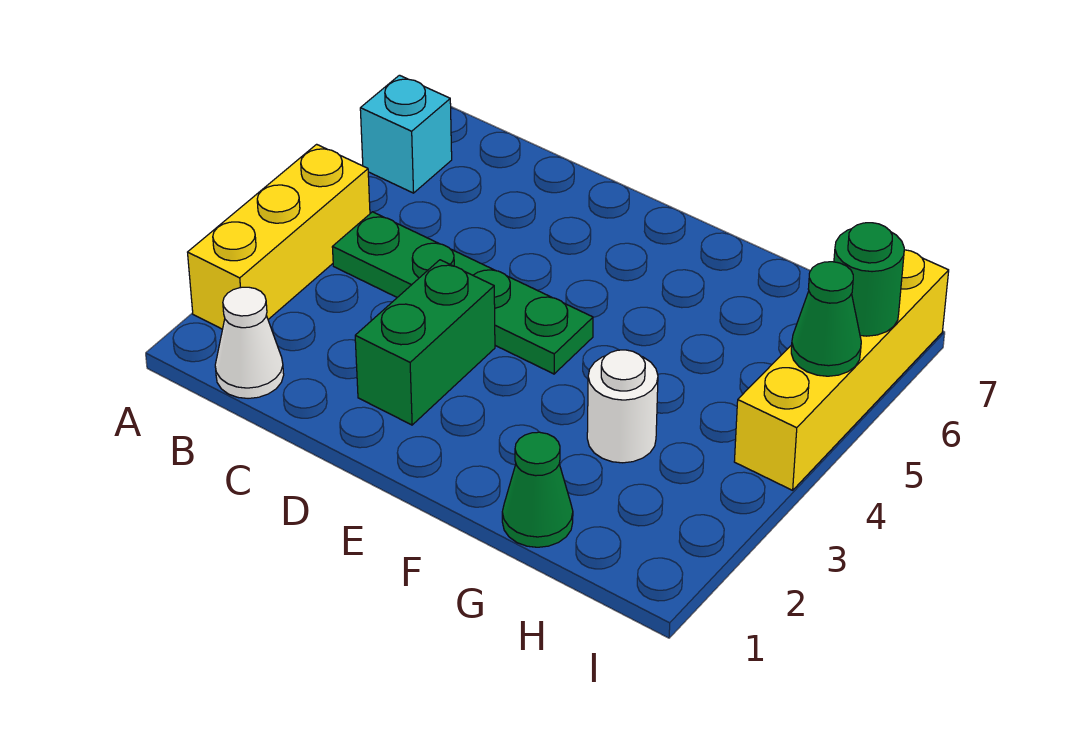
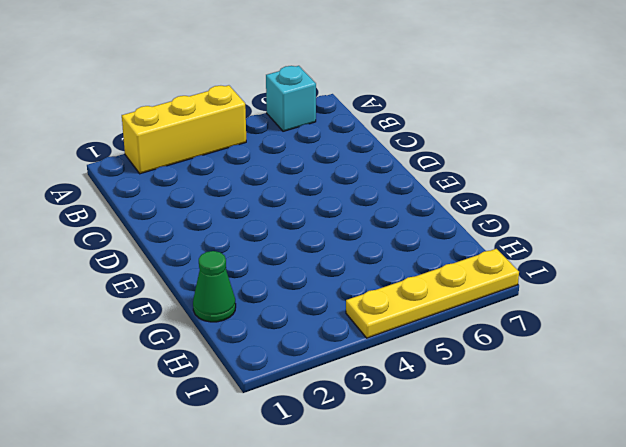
yellow 1x4 plate [346,249,519,338] -> yellow 1x4 brick [734,250,949,490]
none -> white 1x1 cone [215,287,284,398]
none -> green 1x4 plate [332,212,593,374]

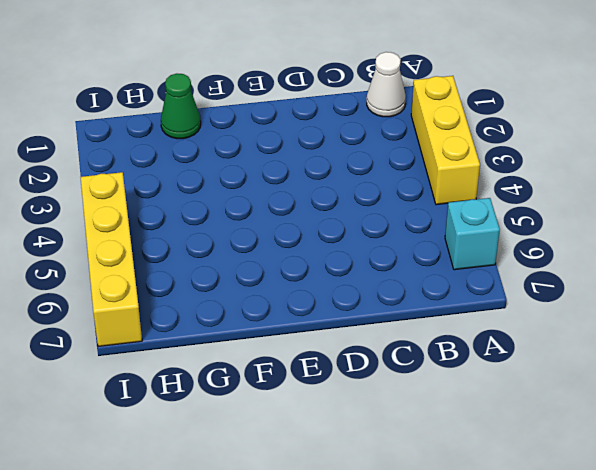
none -> green 1x4 plate [332,212,593,374]
none -> green 1x2 brick [355,260,495,425]

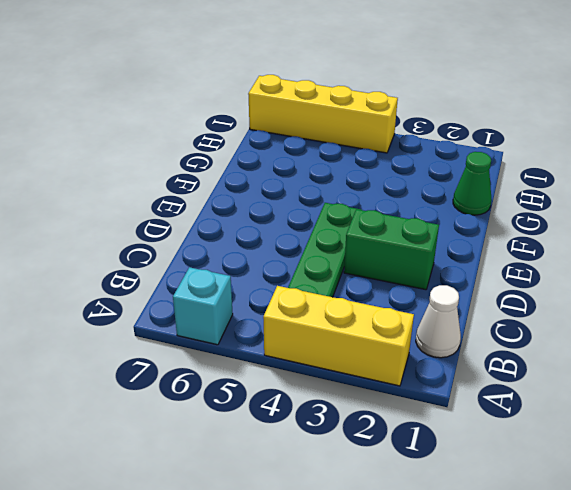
none -> white 1x1 round brick [587,350,658,463]
none -> green 1x1 cone [791,262,861,376]

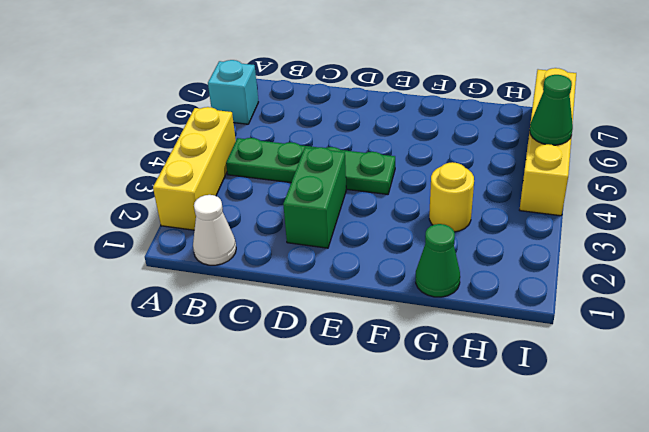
yellow 1x1 round brick [429,162,474,232] -> white 1x1 round brick [587,350,658,463]
none -> green 1x1 round brick [834,223,904,336]

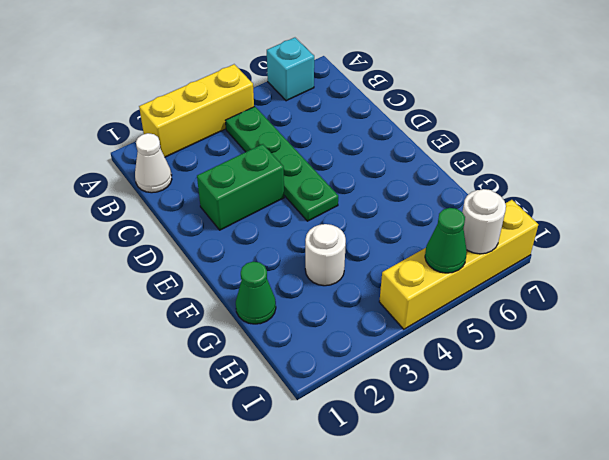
white 1x1 round brick [462,189,506,254] -> green 1x1 round brick [834,223,904,336]

